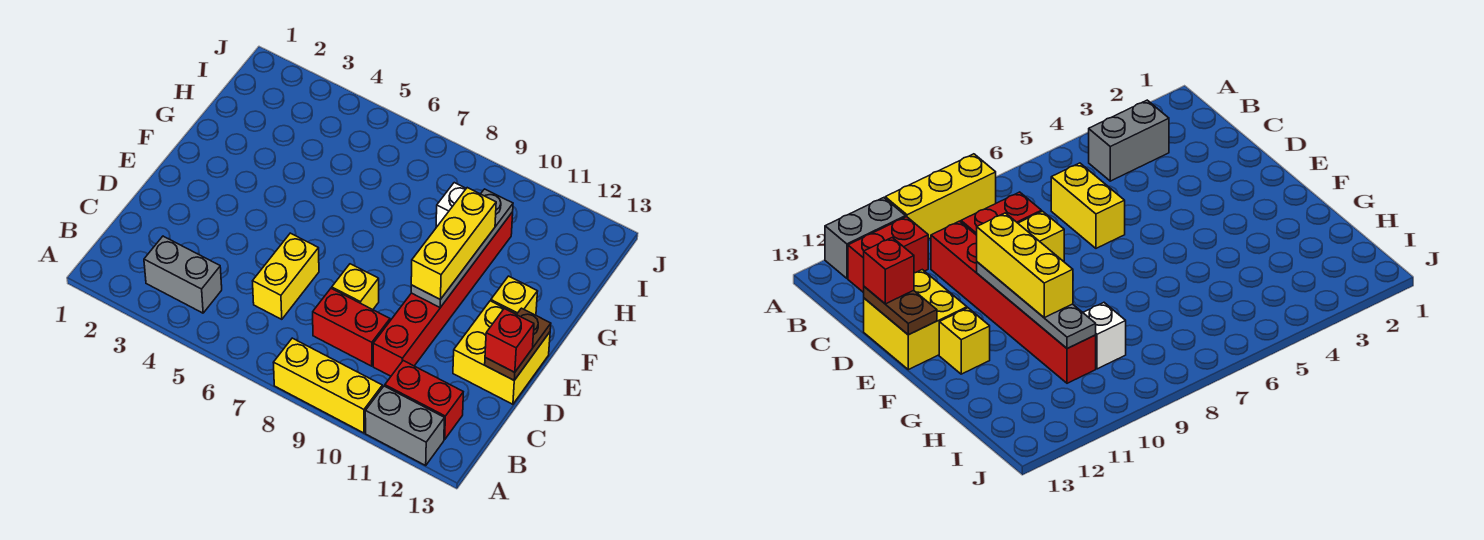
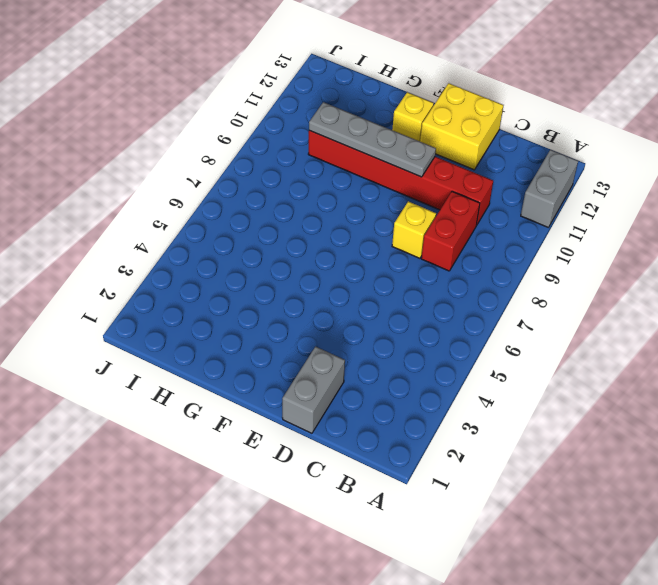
grey 1x2 brick [282,347,345,433] -> grey 1x2 brick moved to [144,236,222,313]
none -> yellow 1x3 brick [273,338,382,433]
none -> red 1x2 brick [385,361,463,440]
none -> yellow 1x2 brick [253,233,319,319]

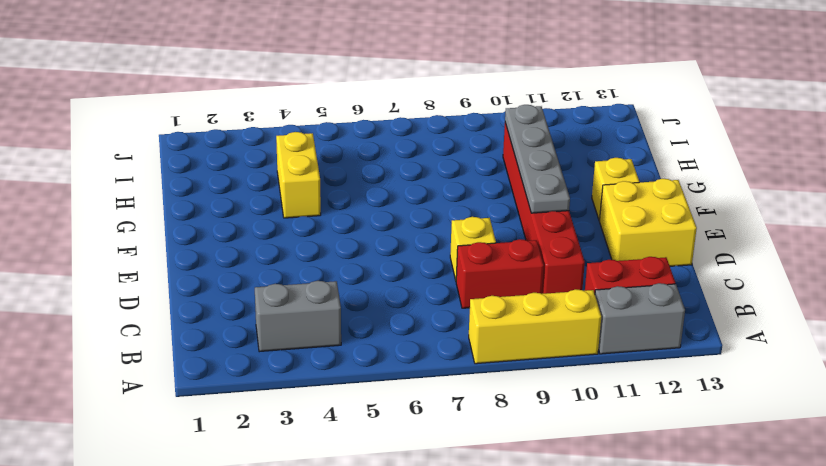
yellow 1x2 brick [276,132,321,218] -> yellow 1x2 brick moved to [253,233,319,319]
none -> white 1x1 brick [436,183,466,227]
none -> brown 1x2 plate [485,308,551,380]
none -> red 1x1 brick [485,309,534,372]

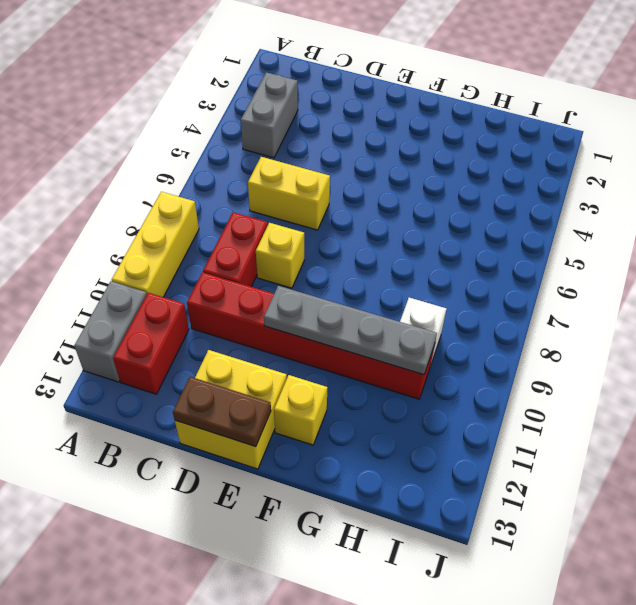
none -> red 1x1 brick [485,309,534,372]
none -> yellow 1x3 brick [411,188,496,299]

